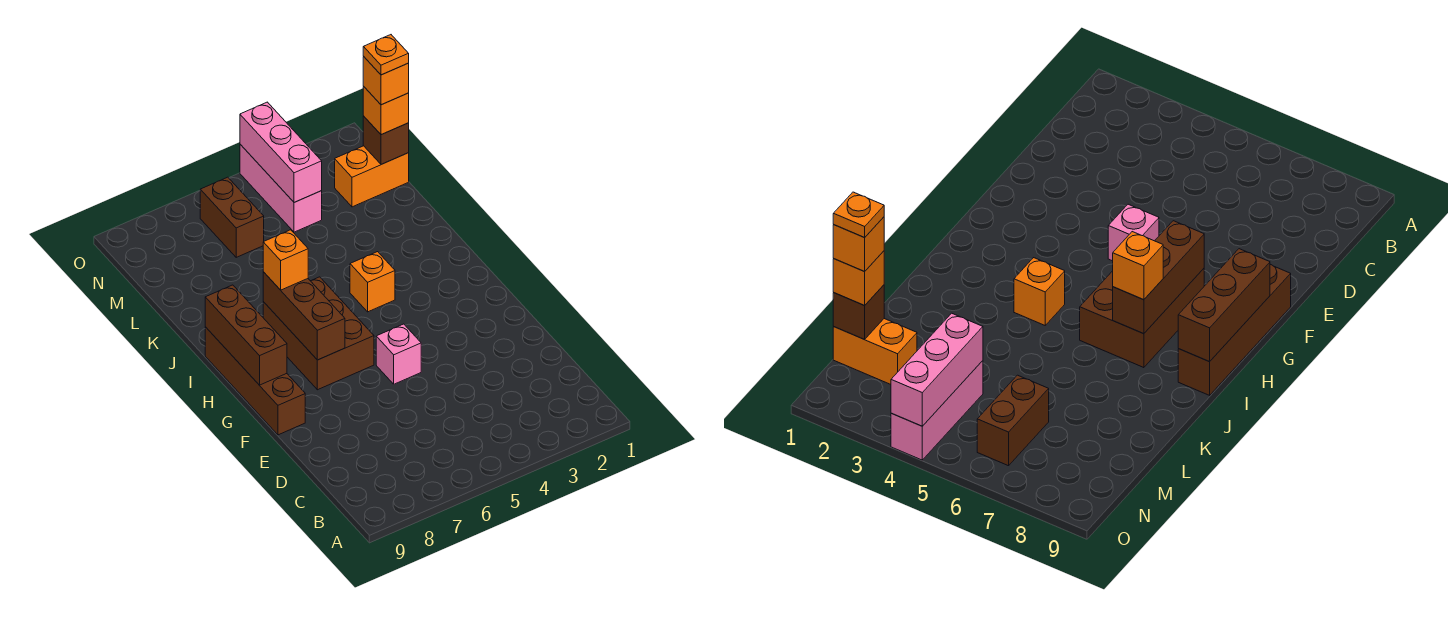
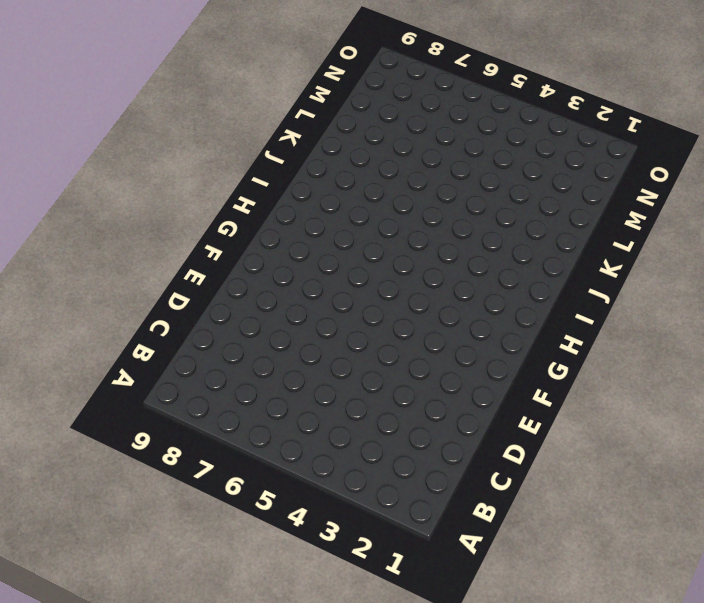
none -> pink 1x1 brick [376,324,421,384]
none -> brown 1x4 brick [205,327,305,435]
none -> brown 2x3 brick [263,277,374,390]

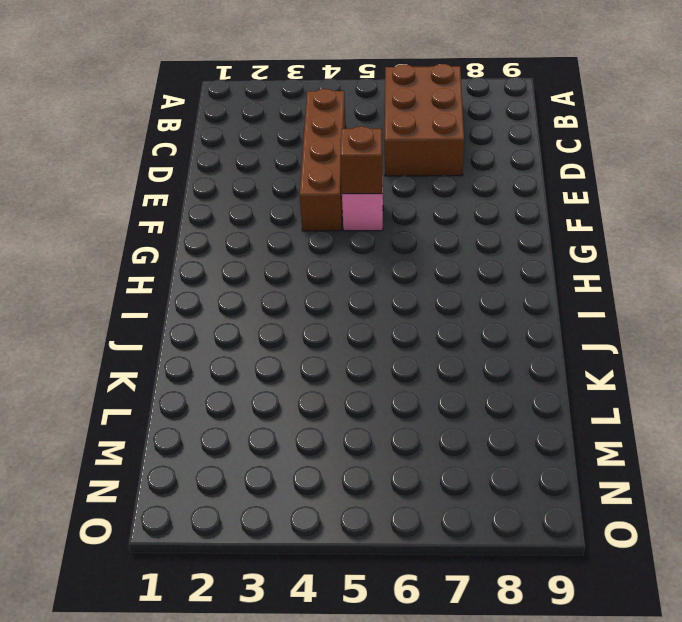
brown 2x3 brick [385,64,464,176] -> brown 2x3 brick moved to [263,277,374,390]
brown 1x4 brick [300,89,346,231] -> brown 1x4 brick moved to [205,327,305,435]
brown 1x1 brick [340,126,382,194] -> brown 1x1 brick moved to [363,116,409,164]
none -> orange 1x1 brick [350,252,395,312]
none -> orange 1x2 brick [335,146,409,207]
none -> pink 1x3 brick [240,144,322,232]

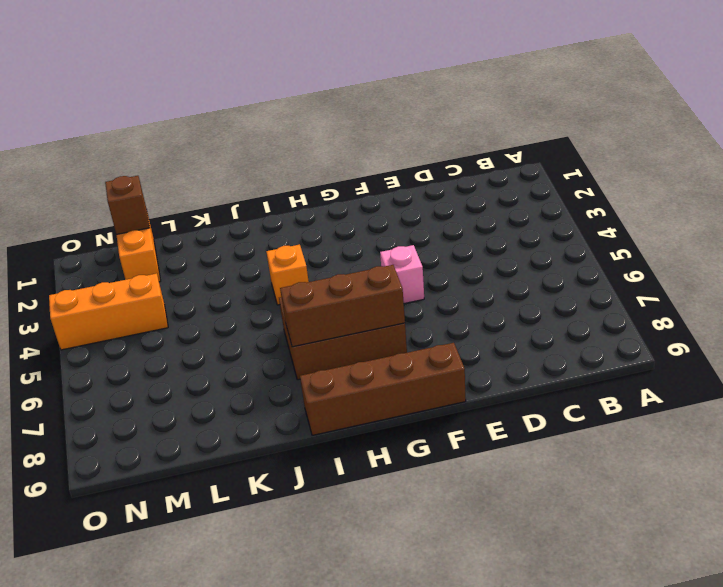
orange 1x3 brick [49,273,168,350] -> pink 1x3 brick [240,144,322,232]
none -> brown 1x2 brick [200,177,264,257]
none -> brown 1x3 brick [205,285,287,385]
none -> pink 1x3 brick [240,102,322,202]

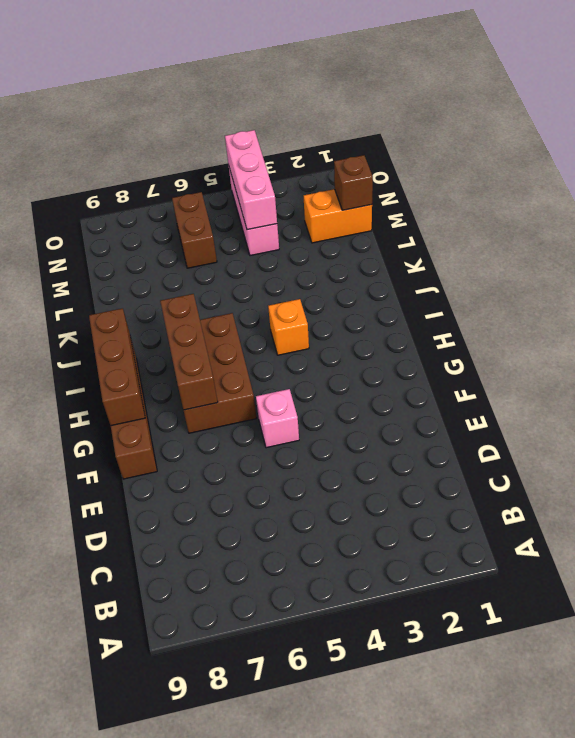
none -> orange 1x1 brick [263,230,308,290]
none -> orange 1x1 brick [363,87,409,135]
none -> orange 1x1 brick [363,57,409,105]

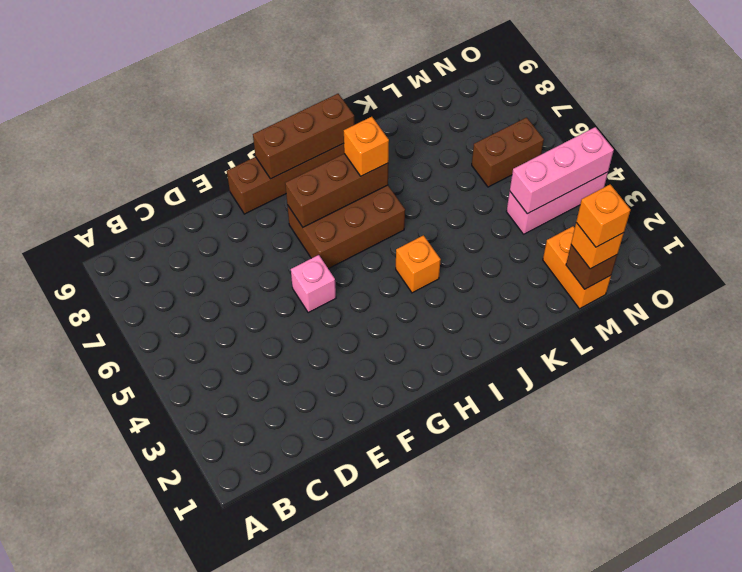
none -> orange 1x1 plate [363,35,409,75]

